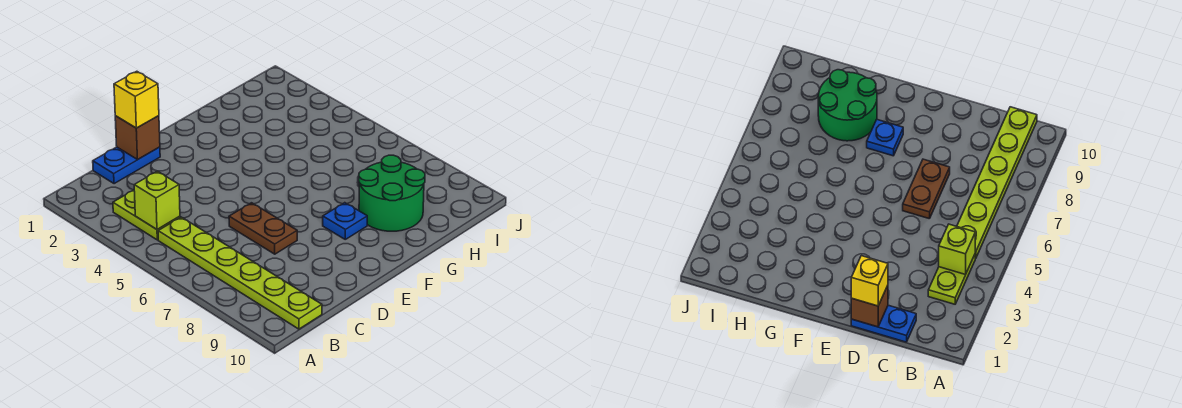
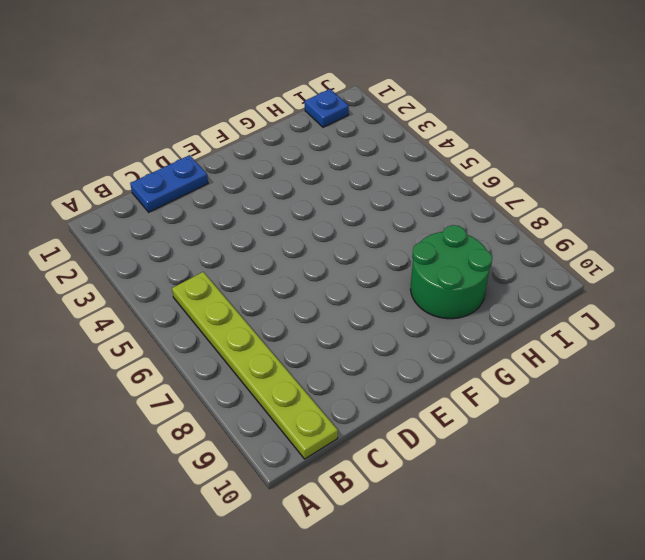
blue 1x1 plate [305,89,349,127] -> blue 1x1 plate moved to [323,203,367,239]
none -> lime 1x2 plate [113,190,180,240]
none -> brown 1x2 plate [229,203,297,254]

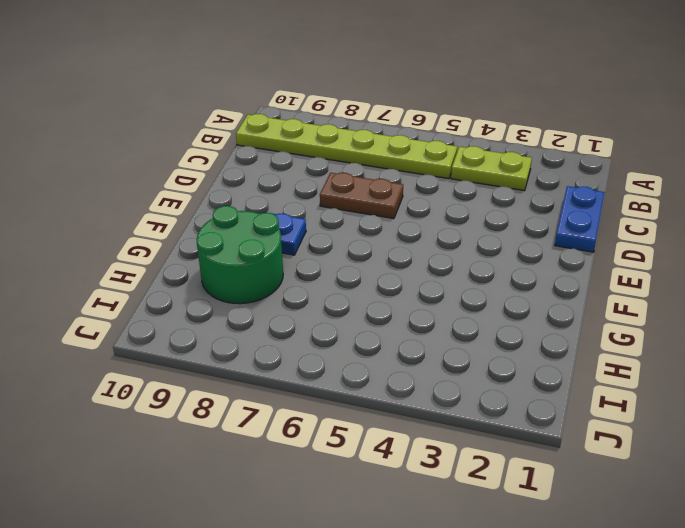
none -> lime 1x1 brick [134,171,180,229]
none -> brown 1x1 brick [115,116,160,159]

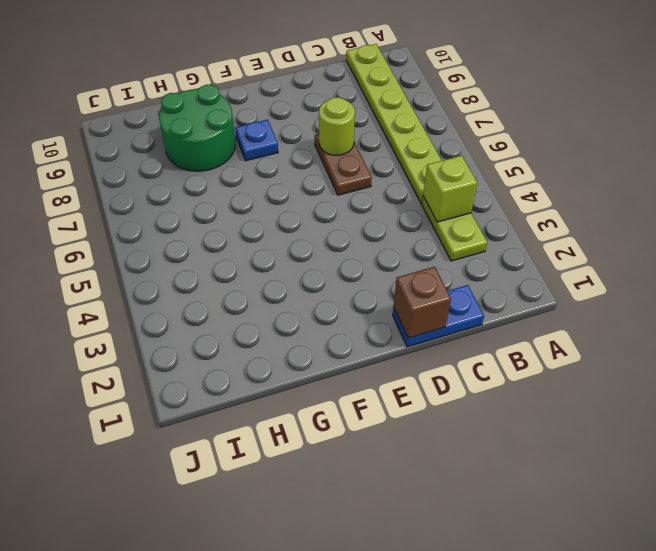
lime 1x1 round brick [319,97,355,155] -> none
none -> yellow 1x1 brick [114,71,159,128]

